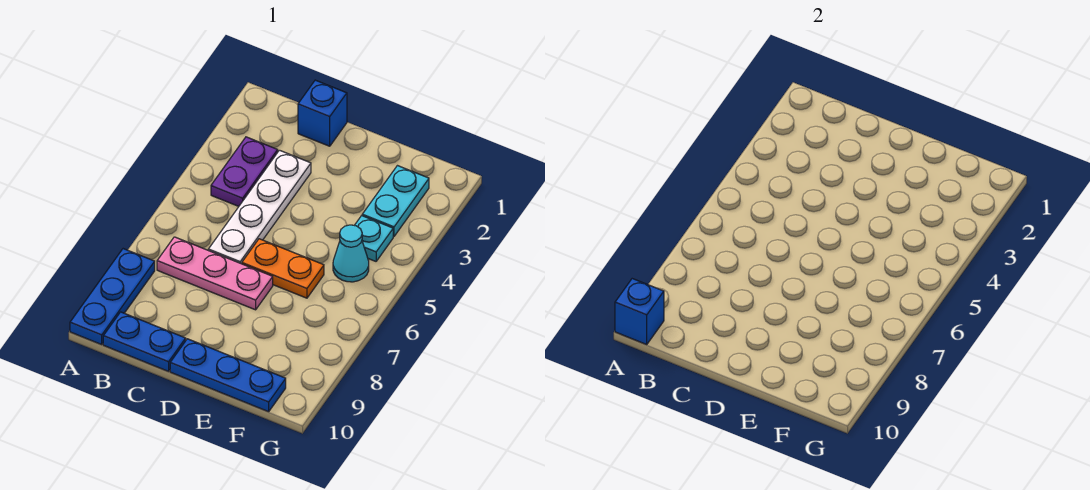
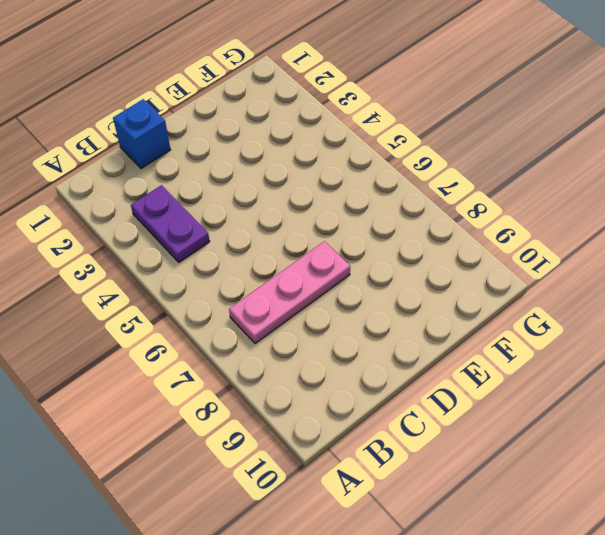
none -> blue 1x3 plate [70,249,155,344]
none -> blue 1x2 plate [103,312,186,371]
none -> white 1x4 plate [208,150,311,264]

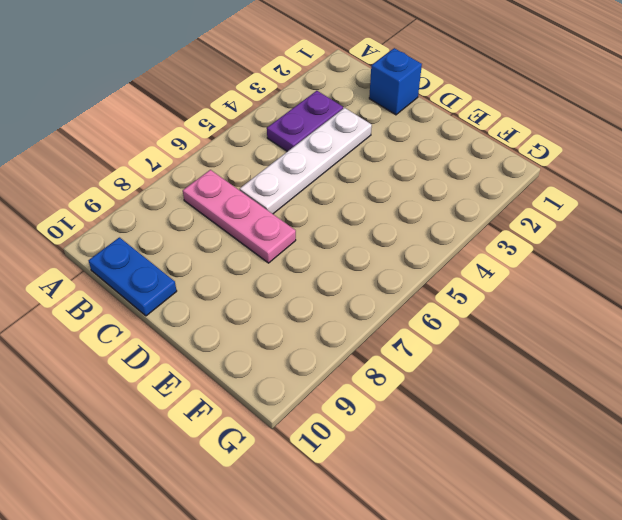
none -> blue 1x3 plate [70,249,155,344]
none -> orange 1x2 plate [242,239,324,298]
none -> blue 1x3 plate [170,339,286,412]

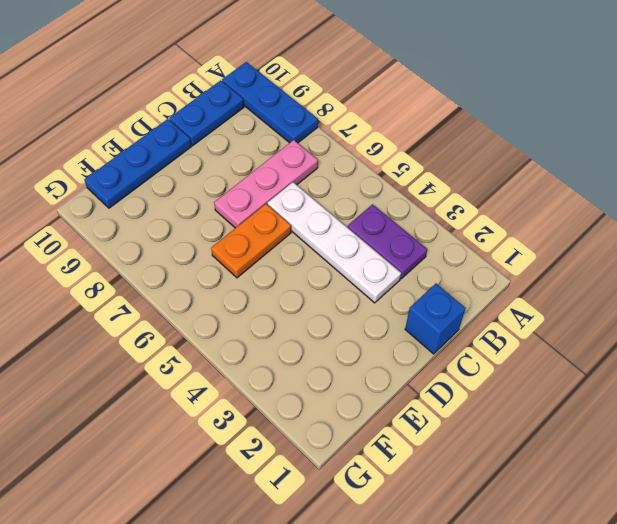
none -> cyan 1x2 plate [362,166,429,236]
none -> cyan 1x1 plate [355,216,393,261]
none -> cyan 1x1 cone [333,225,369,282]

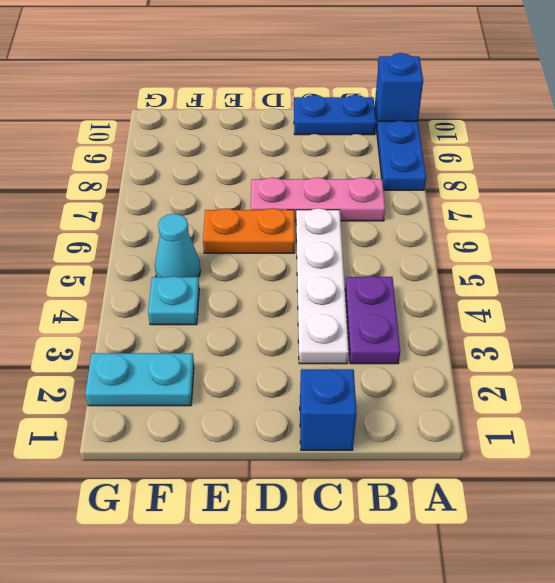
cyan 1x2 plate [85,353,194,406] -> cyan 1x2 plate turned to [362,166,429,236]
none -> blue 1x3 plate [170,339,286,412]

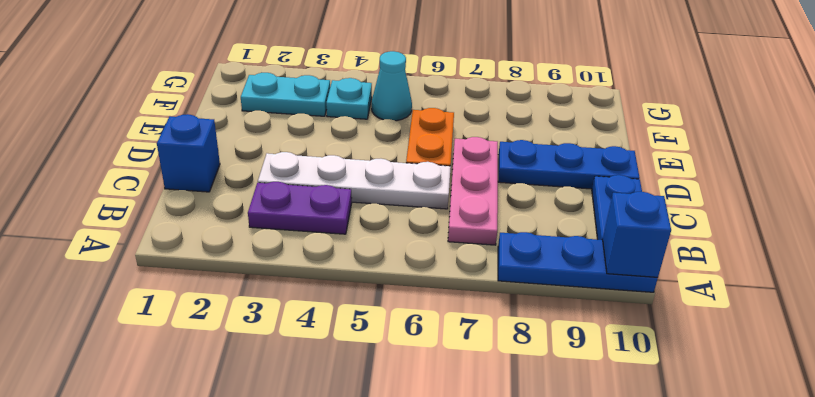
blue 1x3 plate [498,140,640,189] -> blue 1x3 plate turned to [170,339,286,412]

